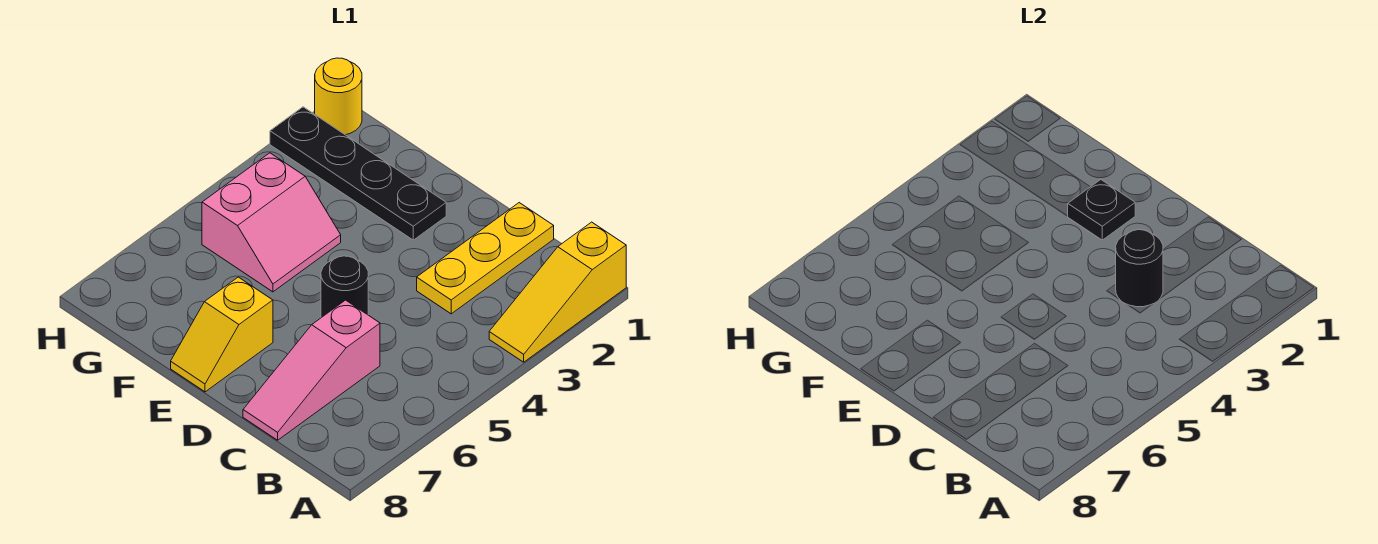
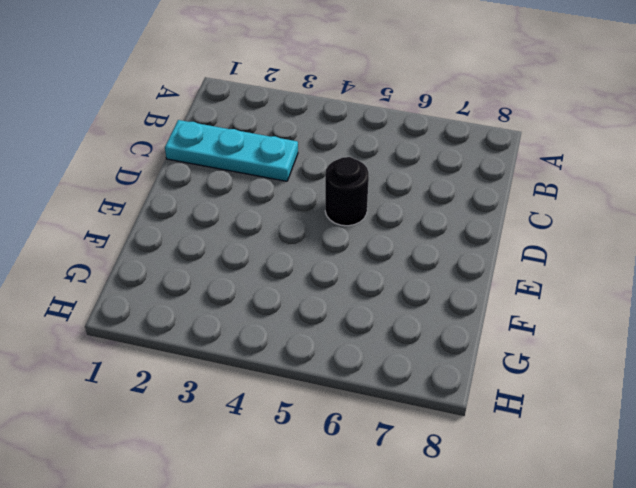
cyan 1x3 plate [165,120,298,181] -> yellow 1x3 plate [417,203,554,314]
none -> yellow 1x3 slope [489,222,626,362]
none -> pink 1x3 slope [243,300,380,440]

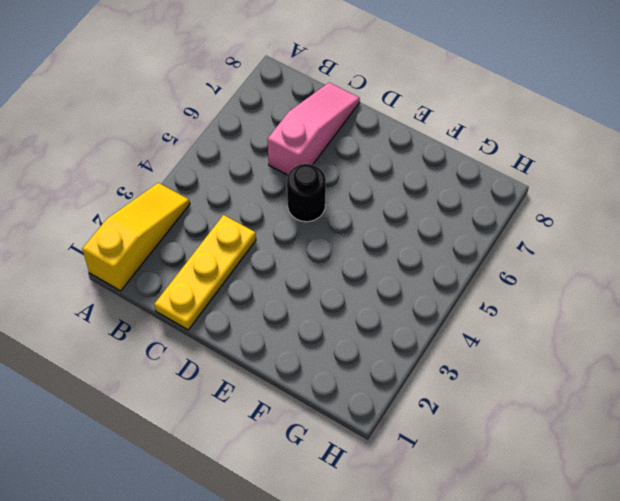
none -> black 1x4 plate [270,107,446,240]
none -> yellow 1x2 slope [171,277,273,392]

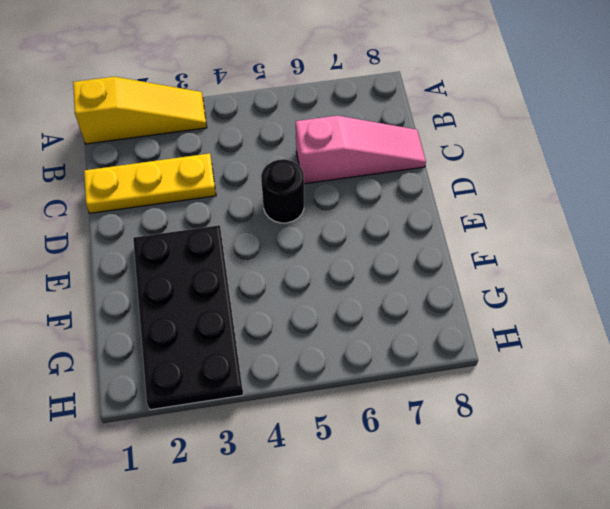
black 2x4 plate [133,225,243,410] -> black 1x4 plate [270,107,446,240]
none -> yellow 1x2 slope [171,277,273,392]
none -> pink 2x2 slope [202,153,341,292]

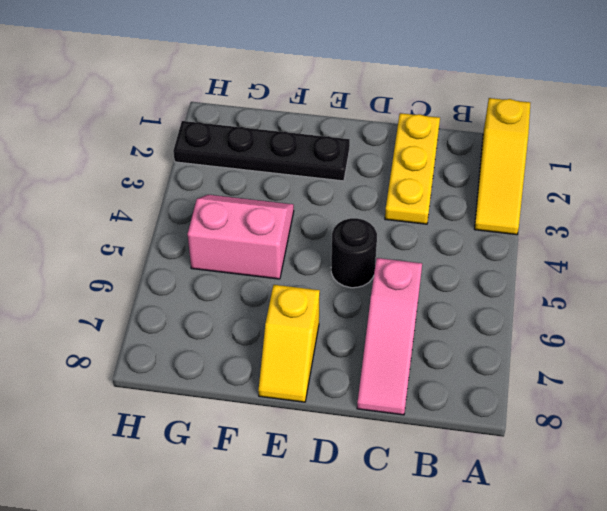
pink 2x2 slope [188,195,294,279] -> pink 2x2 slope turned to [202,153,341,292]
none -> yellow 1x1 round brick [315,58,362,135]
none -> black 1x1 round brick [1116,230,1163,307]

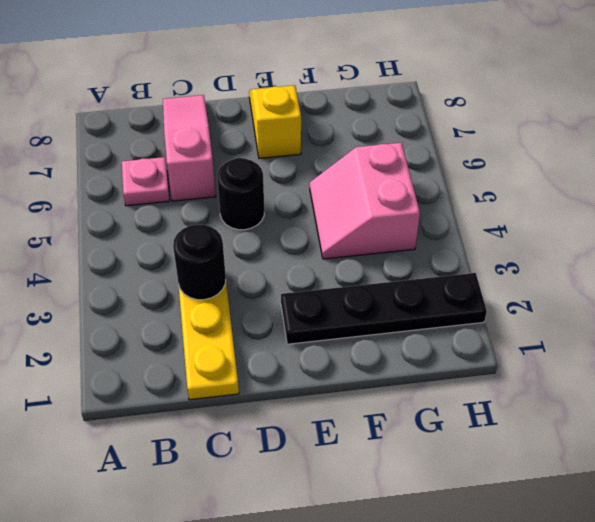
pink 1x1 plate [122,157,170,206] -> none
none -> yellow 1x3 slope [489,222,626,362]
none -> yellow 1x1 round brick [315,58,362,135]

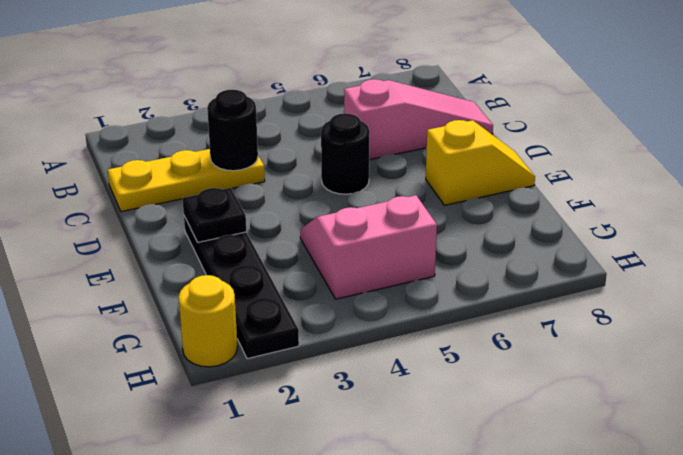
none -> yellow 1x3 slope [489,222,626,362]

